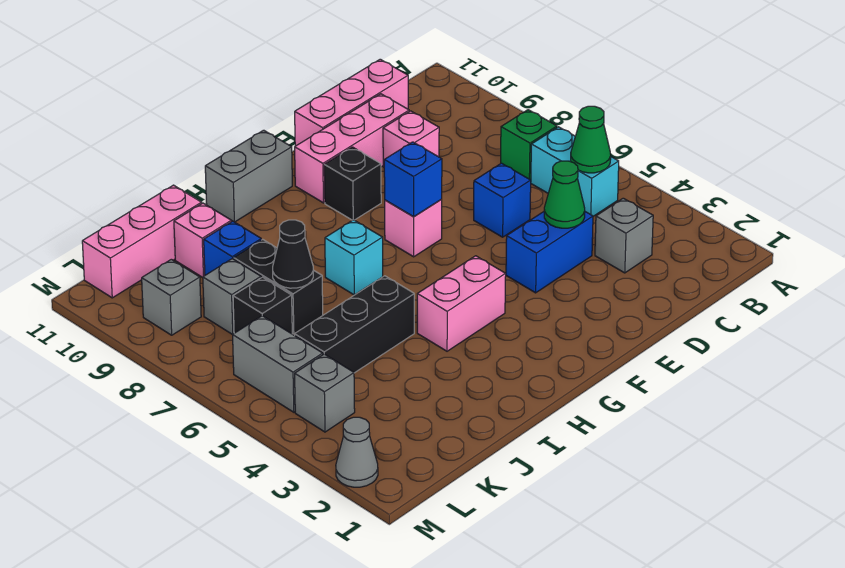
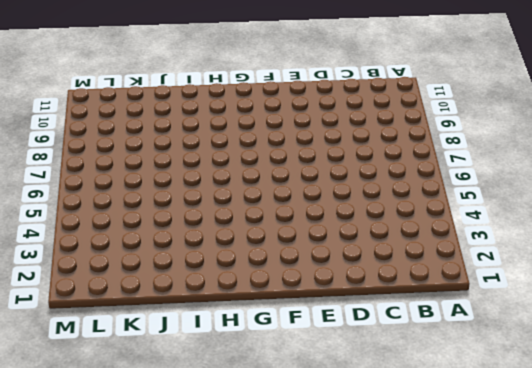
none -> cyan 1x2 brick [531,127,619,216]
none -> green 1x1 brick [501,110,557,180]
none -> grey 1x1 brick [595,198,653,273]

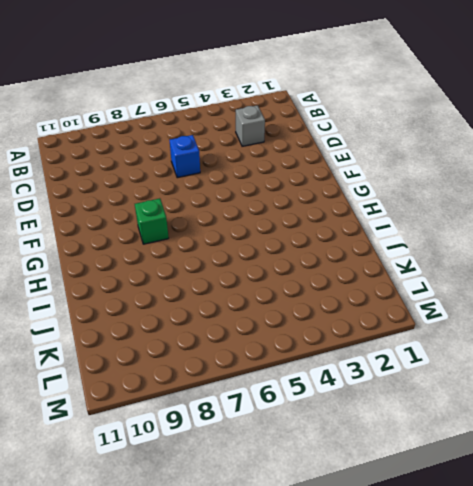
green 1x1 brick [135,198,169,244] -> green 1x1 brick moved to [501,110,557,180]
none -> cyan 1x2 brick [531,127,619,216]
none -> pink 1x3 brick [295,59,408,146]
none -> blue 1x2 brick [506,212,593,293]

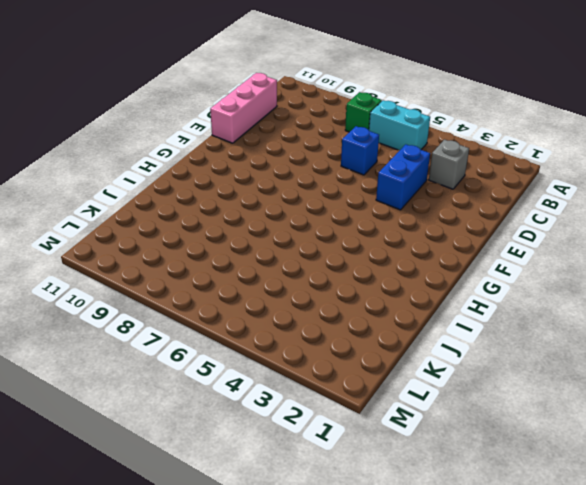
none -> pink 1x1 brick [383,111,439,167]
none -> pink 1x3 brick [295,94,409,203]
none -> pink 1x1 brick [385,200,442,257]

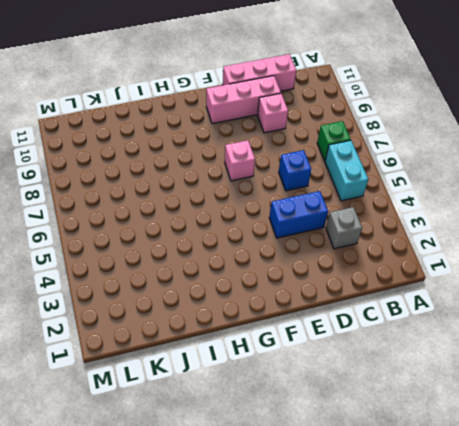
none -> black 1x1 brick [324,147,381,220]
none -> pink 1x2 brick [417,256,506,351]
none -> grey 1x2 brick [205,130,292,222]

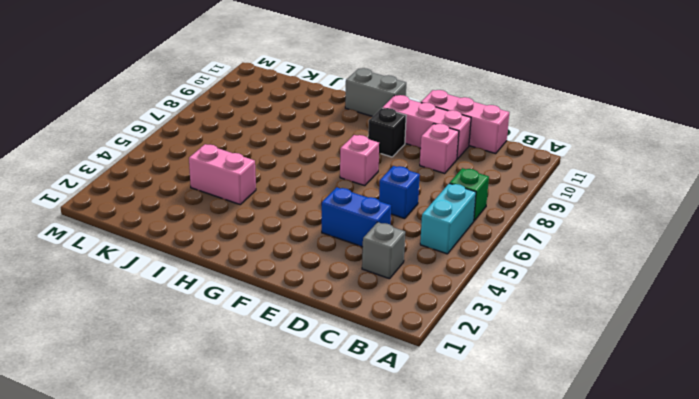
pink 1x2 brick [189,144,256,204] -> pink 1x2 brick moved to [417,256,506,351]
none -> cyan 1x1 brick [325,220,383,295]
none -> black 1x3 brick [295,276,414,373]
none -> black 1x2 brick [234,240,323,334]

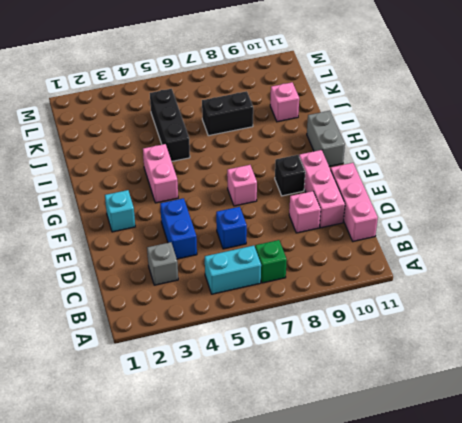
cyan 1x1 brick [105,190,135,232] -> cyan 1x1 brick moved to [325,220,383,295]
none -> blue 1x1 brick [204,221,261,275]
none -> pink 1x3 brick [82,185,202,298]
none -> black 1x1 brick [233,277,292,334]

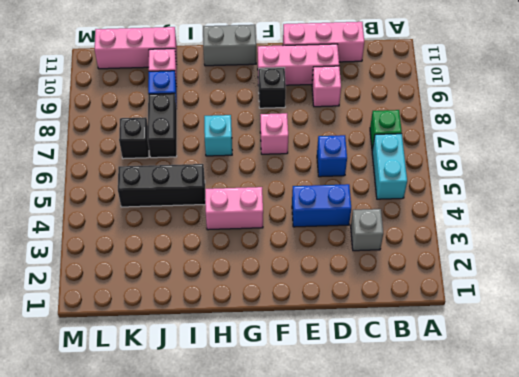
none -> grey 1x1 brick [203,259,261,335]
none -> grey 1x1 brick [295,354,355,432]
none -> grey 1x2 brick [233,316,323,412]

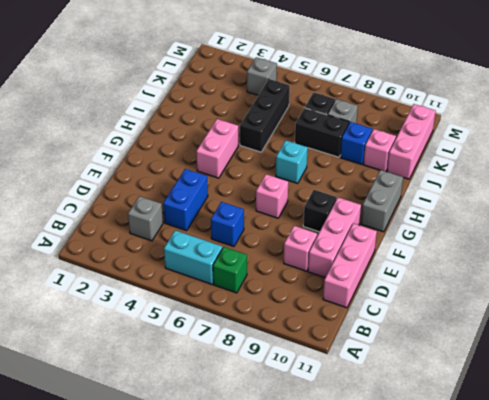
none -> grey 1x2 brick [233,316,323,412]
none -> grey 1x1 brick [142,259,201,335]
none -> grey 1x1 cone [336,417,378,487]

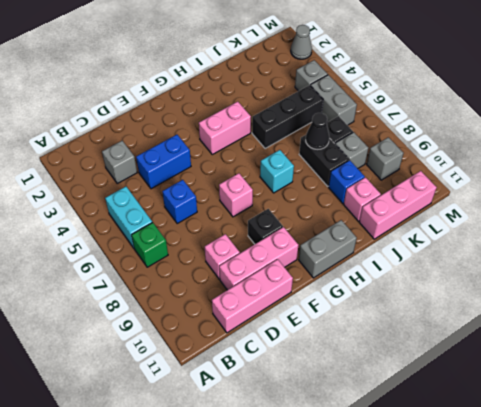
none -> green 1x1 cone [571,106,611,173]
none -> green 1x1 cone [544,161,585,228]
none -> blue 1x1 brick [384,142,442,217]

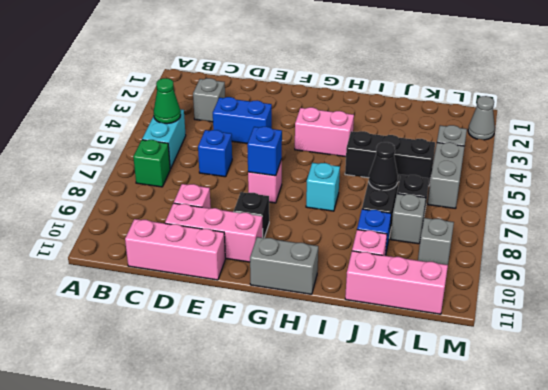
none -> green 1x1 cone [544,161,585,228]

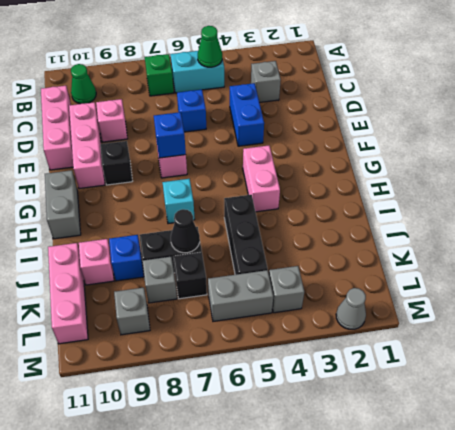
green 1x1 cone [71,64,96,104] -> green 1x1 cone moved to [544,161,585,228]

